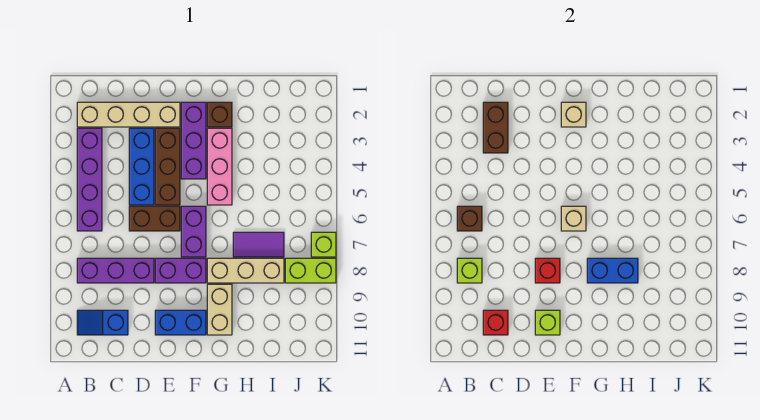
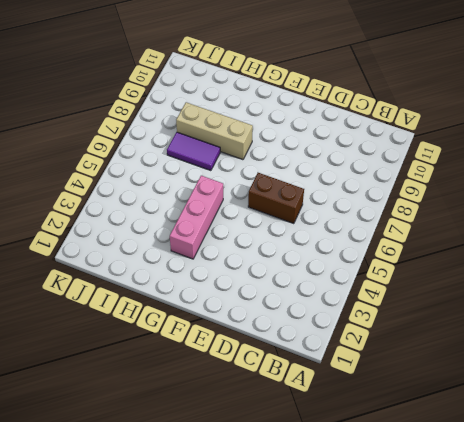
none -> tan 1x4 brick [77,102,180,127]
none -> purple 1x4 brick [77,128,102,231]
none -> purple 1x3 brick [77,258,154,283]

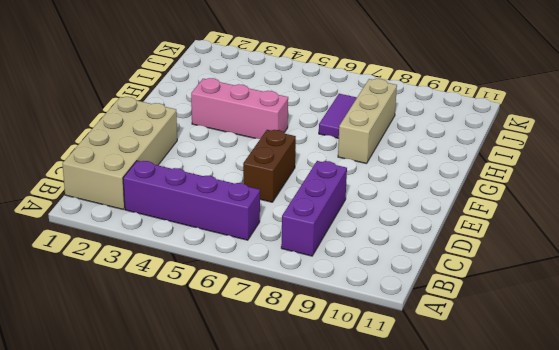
tan 2x4 brick [62,97,177,209] -> tan 1x4 brick [77,102,180,127]
none -> blue 1x2 slope [77,310,128,335]
none -> blue 1x3 brick [129,128,154,205]
none -> brown 1x3 brick [155,128,180,205]

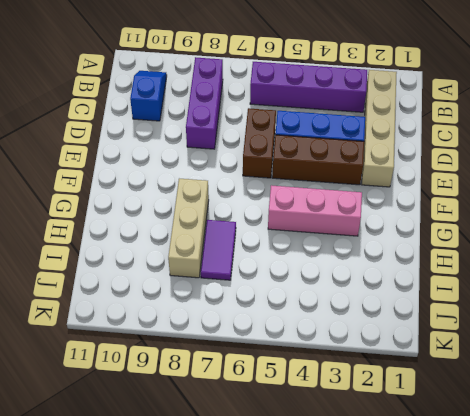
none -> purple 1x2 brick [155,258,206,283]
none -> blue 1x2 brick [155,310,206,335]
none -> purple 1x3 brick [181,102,206,179]

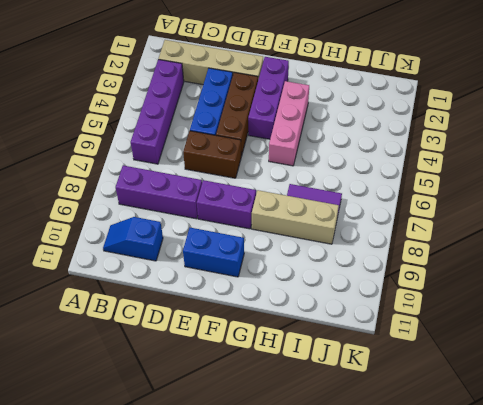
none -> purple 1x2 brick [181,206,206,257]
none -> brown 1x1 brick [207,102,232,127]
none -> tan 1x2 brick [207,284,232,335]

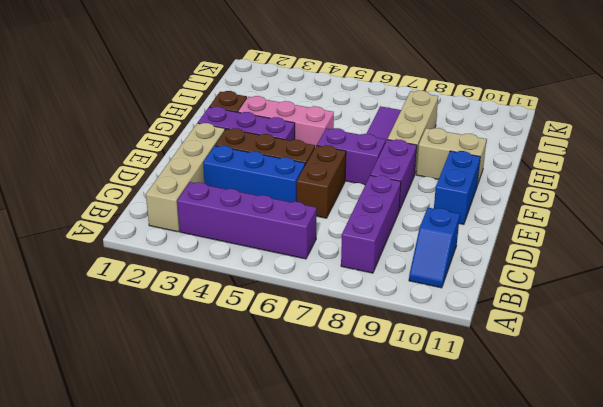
none -> lime 1x2 brick [285,258,336,283]
none -> lime 1x1 brick [311,232,336,257]
none -> brown 1x1 brick [457,206,482,231]

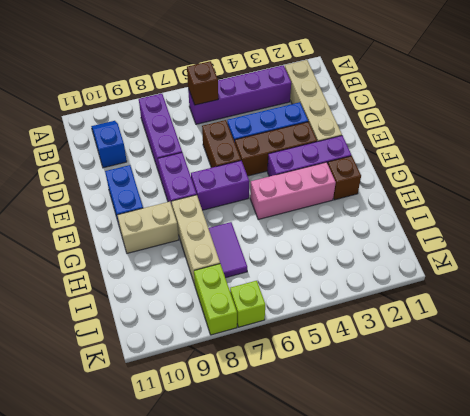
none -> lime 1x1 brick [457,258,482,283]
none -> brown 1x2 brick [483,102,508,153]
none -> red 1x1 brick [483,310,508,335]

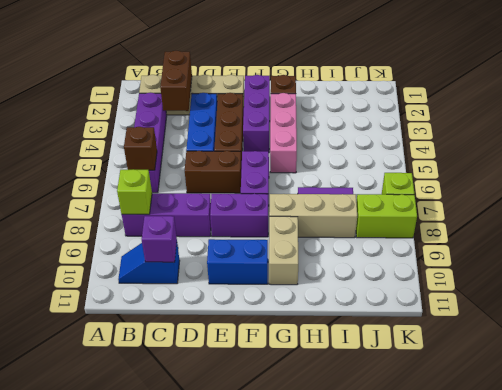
purple 1x1 brick [142,216,177,262] -> red 1x1 brick [483,310,508,335]
none -> red 1x1 brick [535,258,560,283]
none -> lime 1x1 brick [535,310,560,335]
none -> tan 1x1 brick [561,102,586,127]

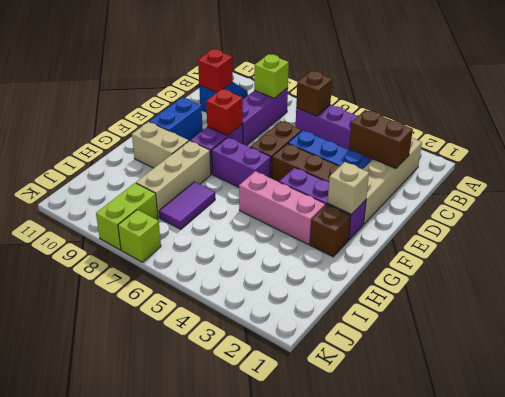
none -> lime 1x1 brick [535,310,560,335]
none -> tan 1x1 brick [561,206,586,231]
none -> blue 1x2 brick [587,258,638,283]

